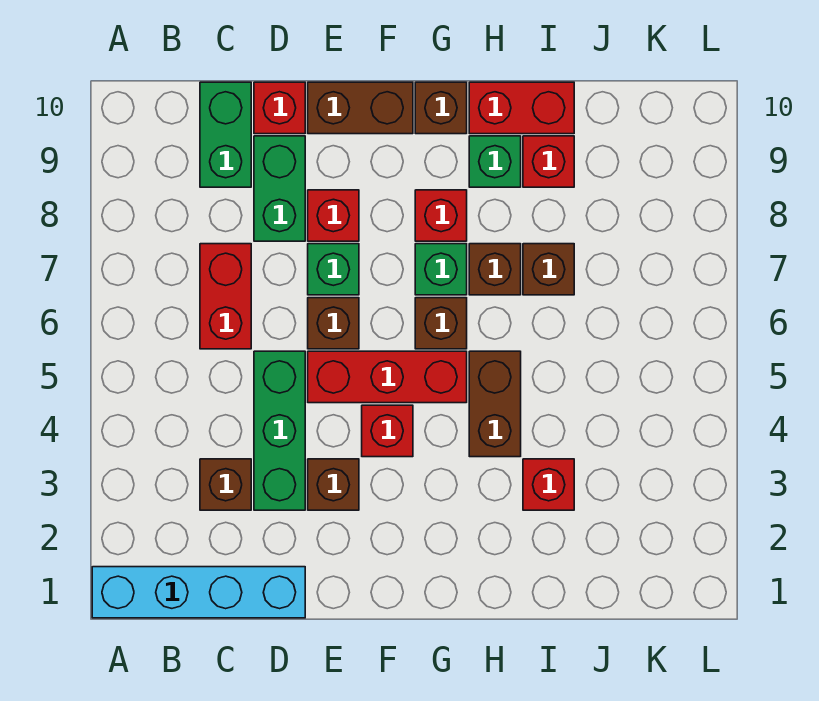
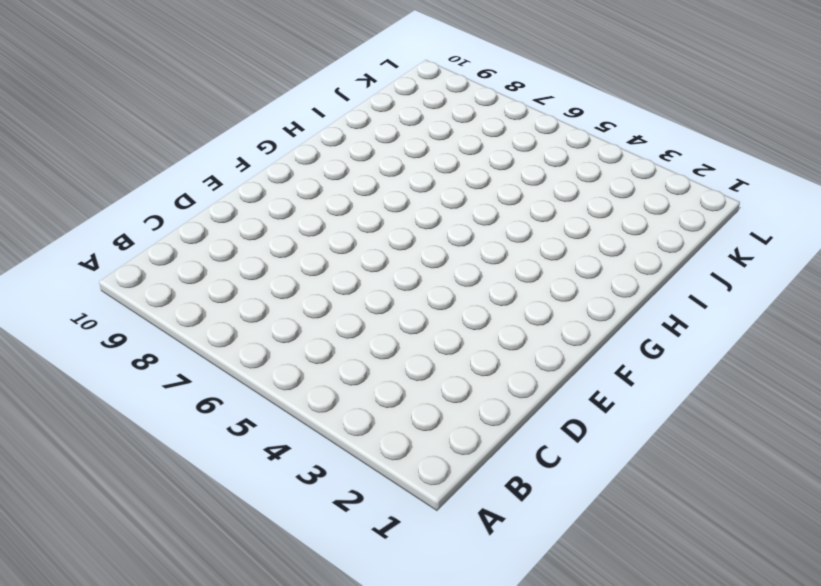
none -> cyan 1x4 brick [92,567,305,618]
none -> brown 1x1 brick [200,459,251,510]
none -> red 1x2 brick [200,244,251,349]

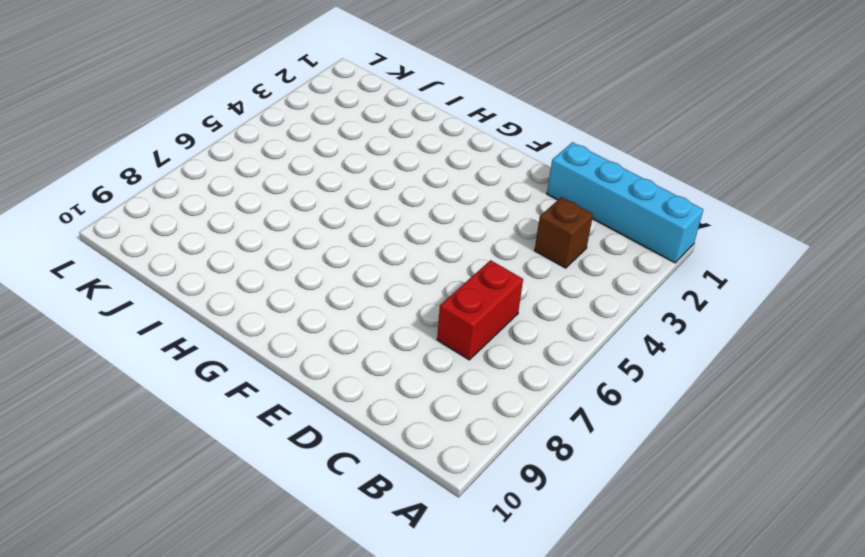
none -> green 1x2 brick [200,82,251,187]
none -> green 1x3 brick [254,351,305,510]
none -> green 1x2 brick [254,136,305,241]

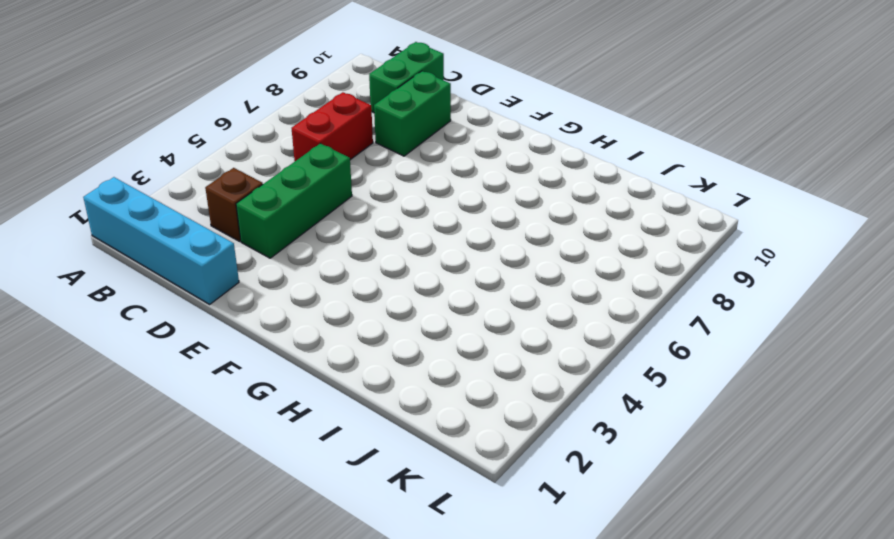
none -> red 1x1 brick [254,82,305,134]
none -> brown 1x1 brick [308,459,359,510]
none -> red 1x3 brick [308,351,467,403]

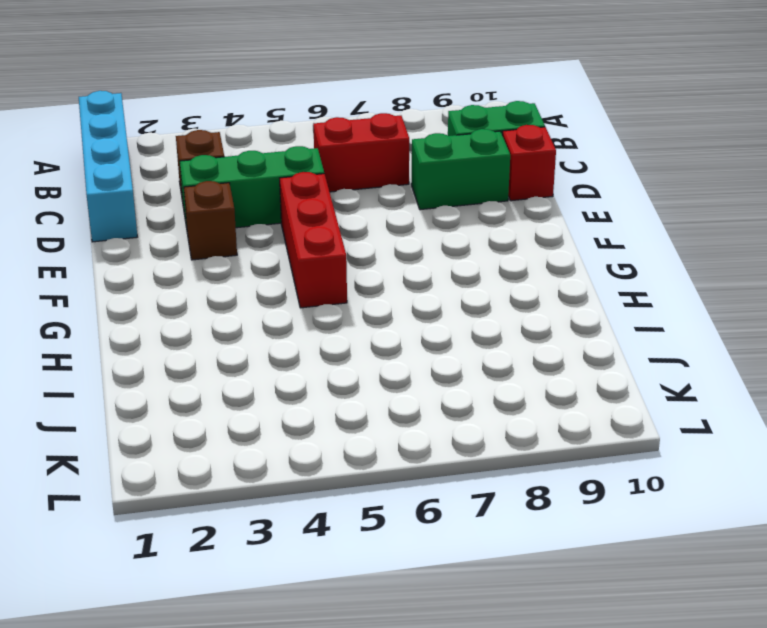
none -> brown 1x1 brick [308,298,359,349]
none -> green 1x1 brick [308,244,359,295]
none -> red 1x1 brick [308,190,359,241]

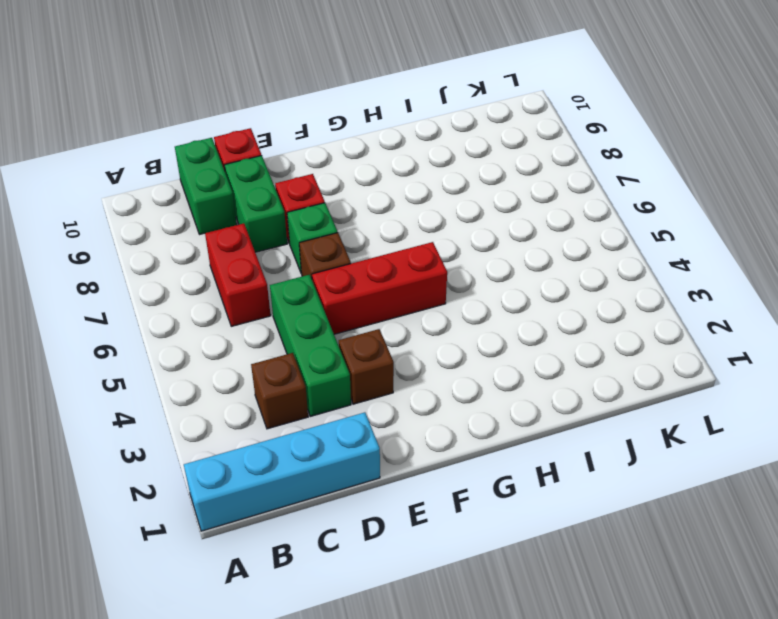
none -> brown 1x2 brick [308,82,413,134]
none -> red 1x1 brick [362,405,413,457]
none -> brown 1x1 brick [415,298,467,349]

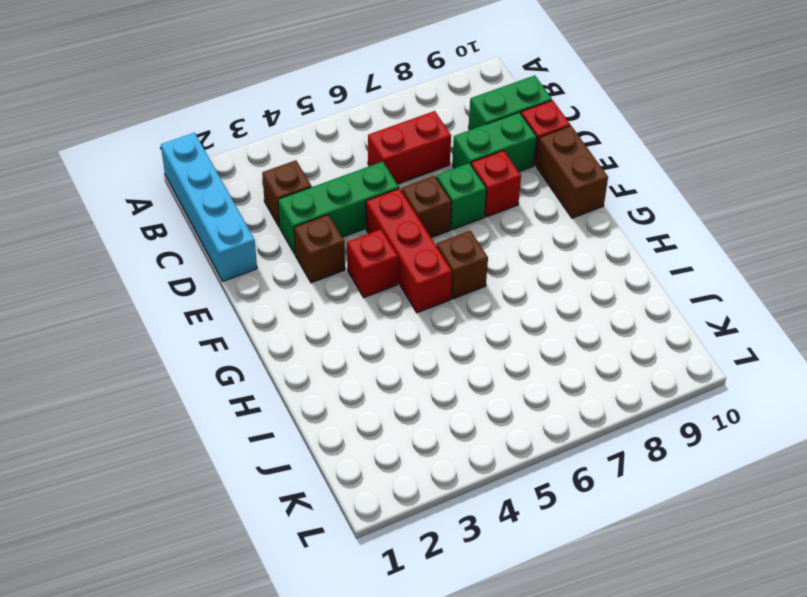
none -> green 1x1 brick [415,244,467,295]
none -> red 1x1 brick [415,190,467,241]
none -> brown 1x1 brick [415,82,467,134]

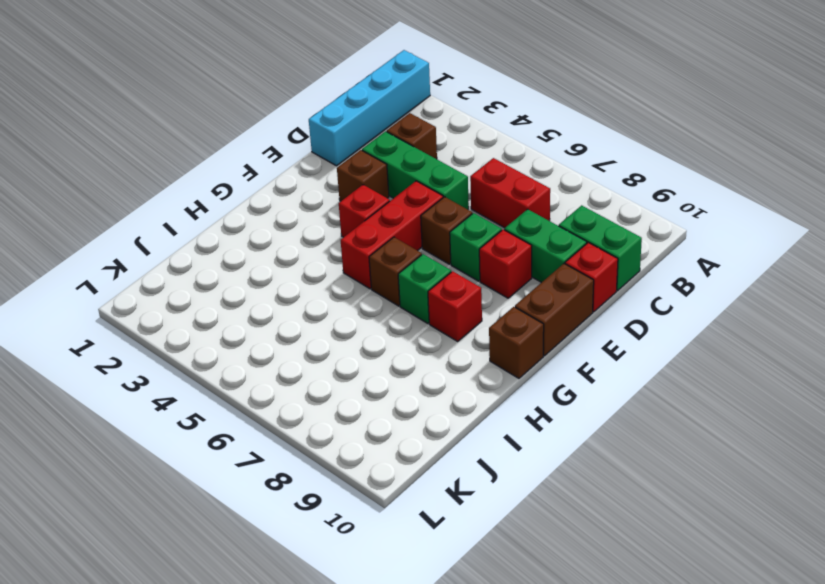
none -> brown 1x2 brick [469,351,521,457]
none -> brown 1x1 brick [469,244,521,295]
none -> green 1x1 brick [469,136,521,187]

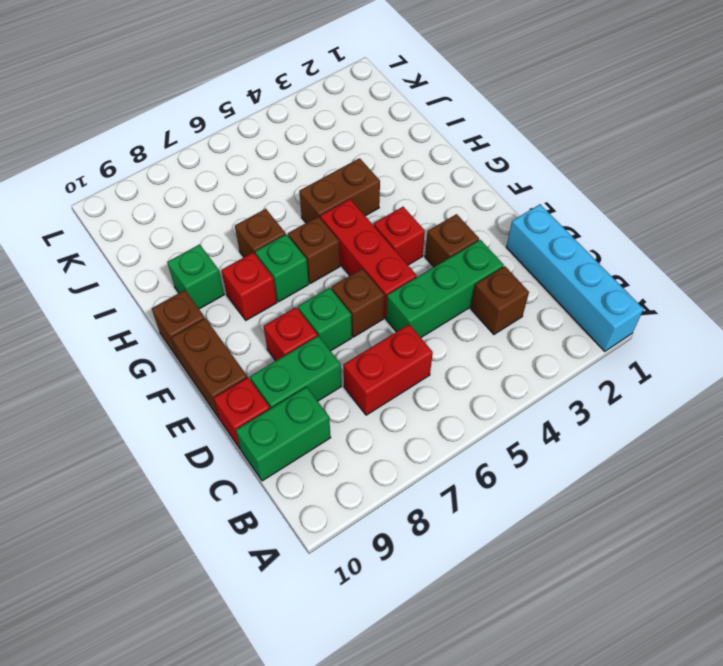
none -> red 1x2 brick [469,82,574,134]
none -> red 1x1 brick [523,459,574,510]
none -> brown 1x1 brick [523,244,574,295]

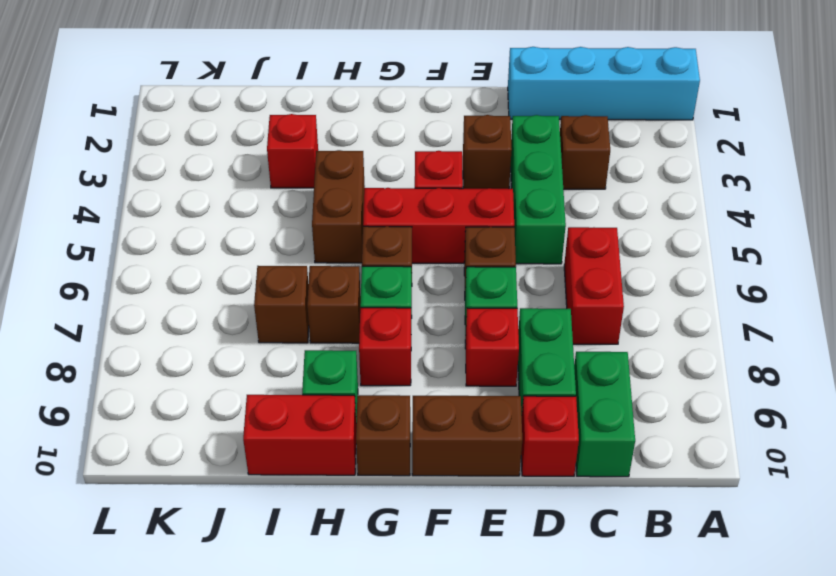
none -> red 1x1 brick [523,136,574,187]

